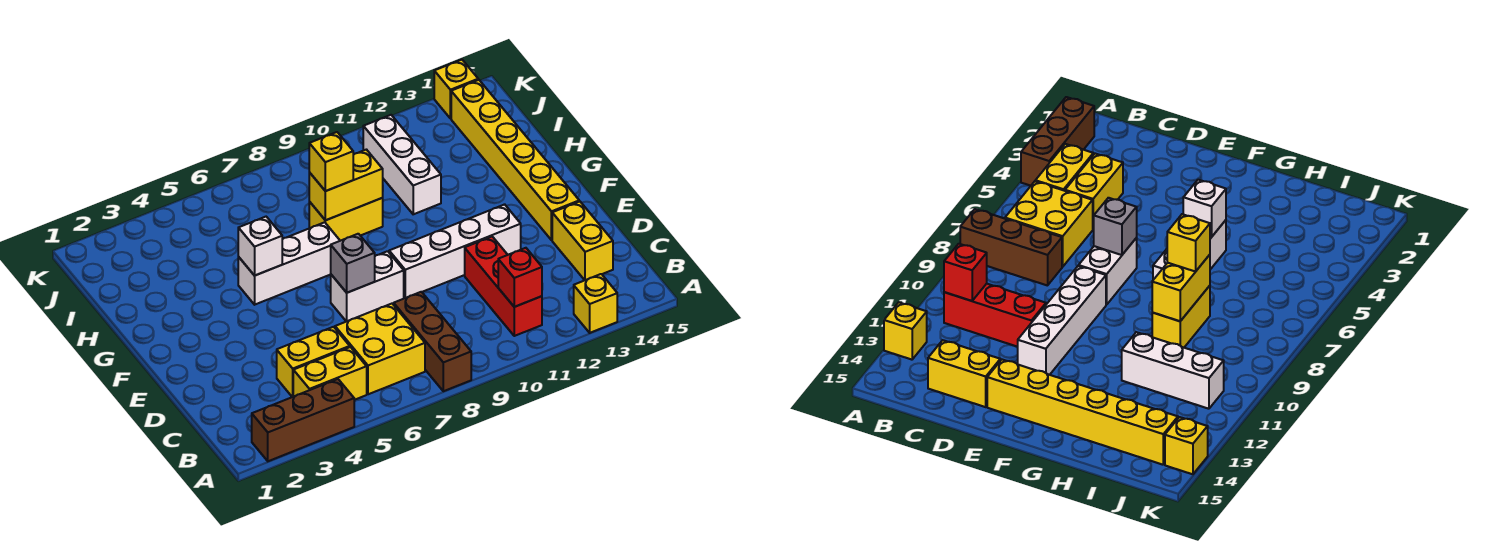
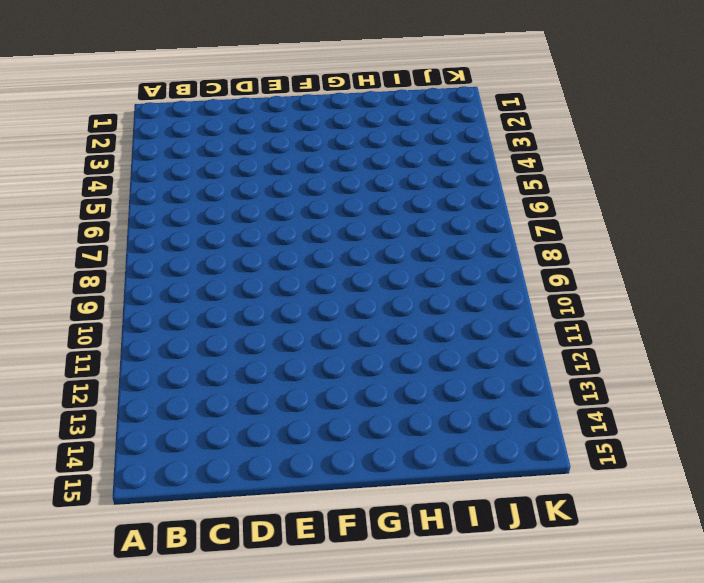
none -> brown 1x3 brick [252,379,354,461]
none -> brown 1x3 brick [394,292,471,391]
none -> yellow 1x1 brick [574,274,617,333]

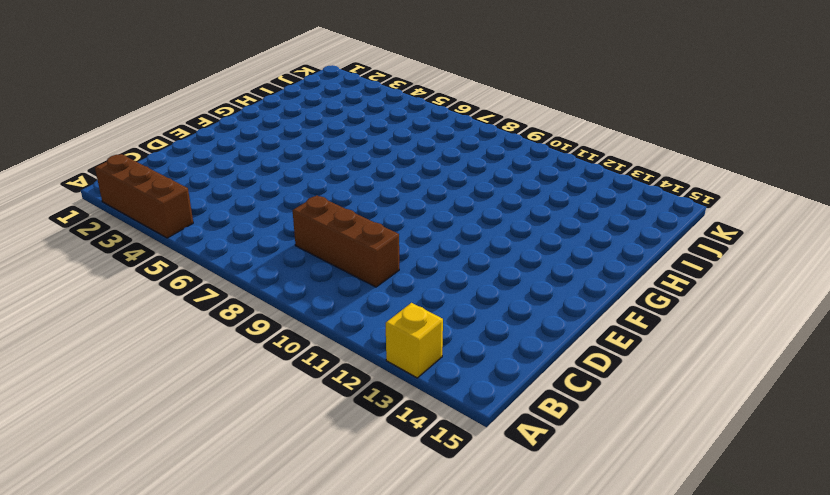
brown 1x3 brick [293,195,399,287] -> brown 1x3 brick turned to [394,292,471,391]
none -> yellow 1x2 brick [293,347,367,400]
none -> yellow 2x2 brick [335,304,425,394]
none -> red 1x3 brick [465,237,542,336]

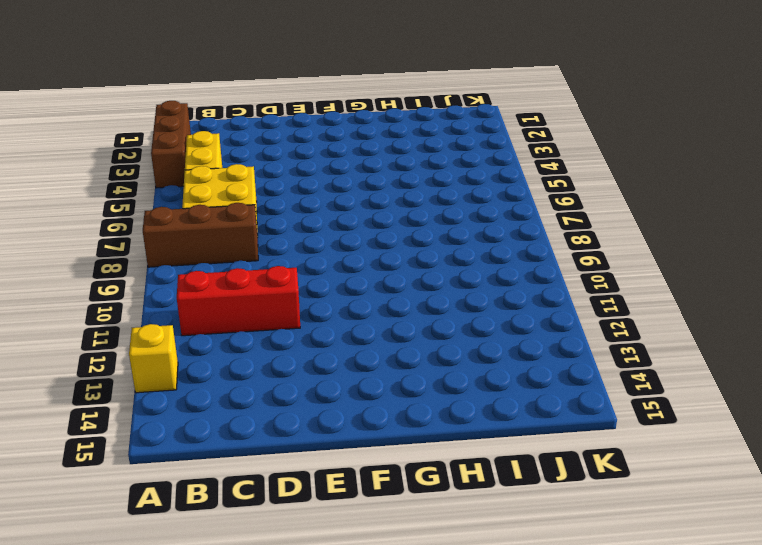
none -> yellow 1x2 brick [277,327,350,397]
none -> yellow 1x2 brick [552,201,613,280]
none -> white 1x2 brick [331,251,404,321]

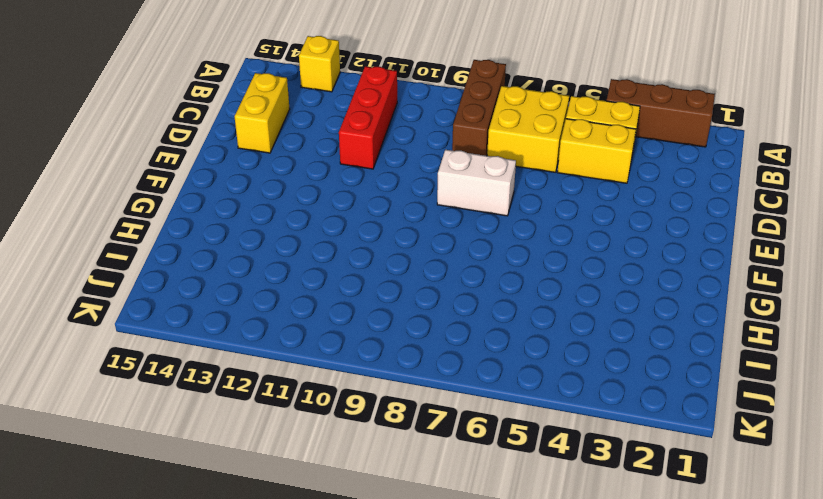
none -> white 1x4 brick [389,204,521,298]
none -> yellow 1x6 brick [451,80,579,240]
none -> white 1x3 brick [238,222,340,305]

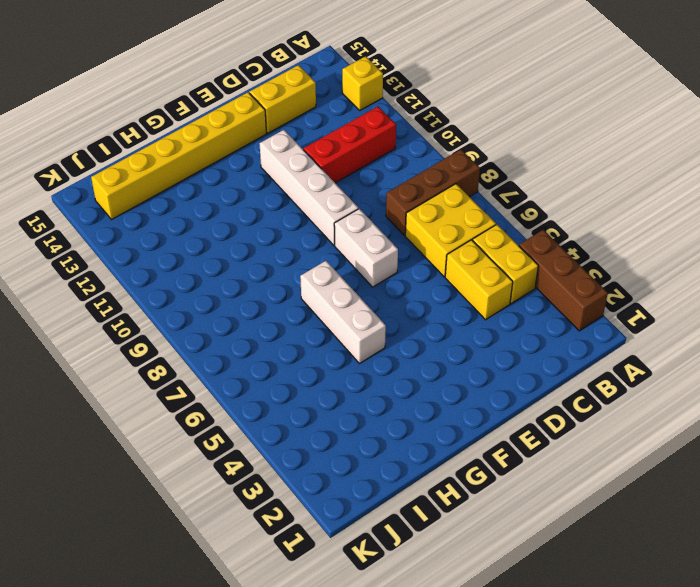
none -> yellow 1x2 brick [309,198,383,241]
none -> white 1x3 brick [363,115,441,214]
none -> yellow 1x1 brick [434,60,478,119]

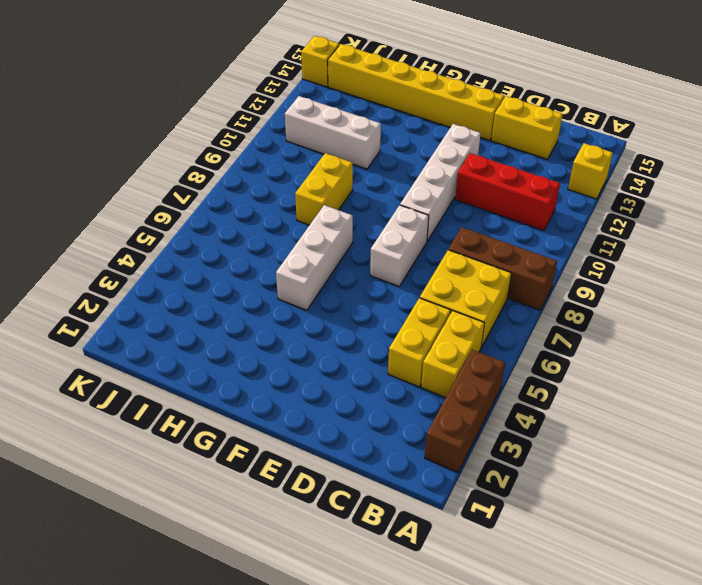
none -> red 1x1 brick [498,248,542,307]
none -> grey 1x1 brick [331,234,375,293]
none -> white 1x1 brick [238,217,282,276]

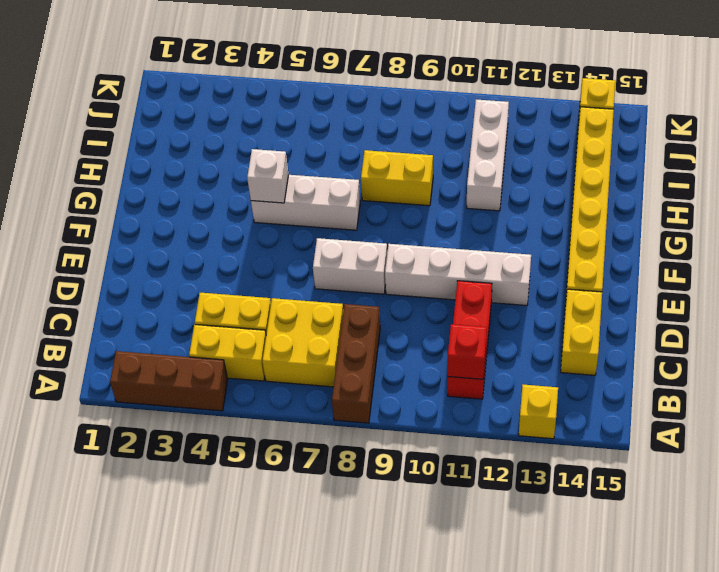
none -> grey 1x1 brick [331,234,375,293]
none -> yellow 1x2 brick [309,150,383,220]
none -> yellow 1x1 brick [309,132,353,191]

